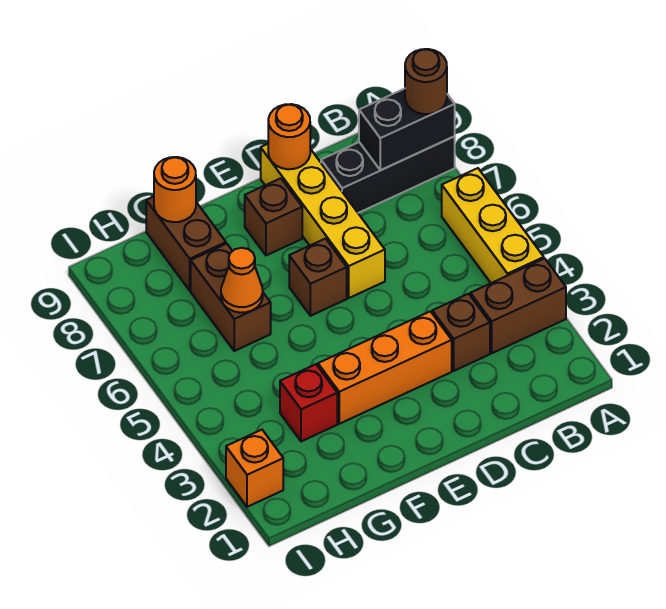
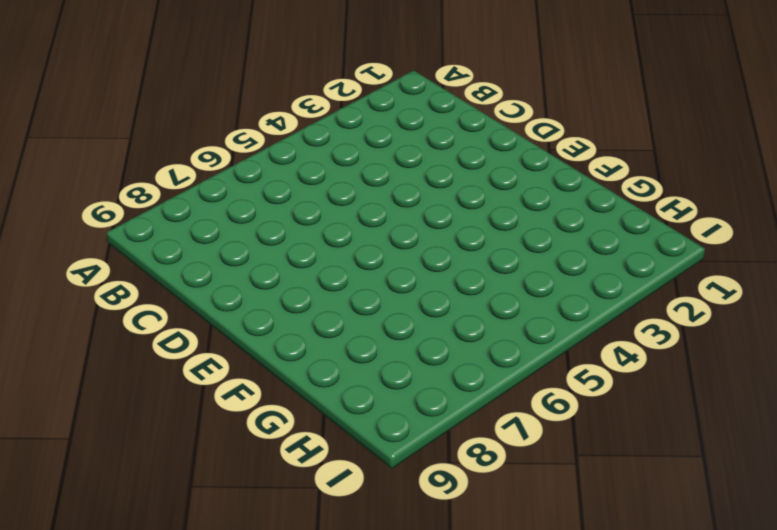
none -> brown 1x2 brick [470,259,566,353]
none -> yellow 1x3 brick [442,168,544,283]
none -> black 1x3 brick [321,136,455,213]

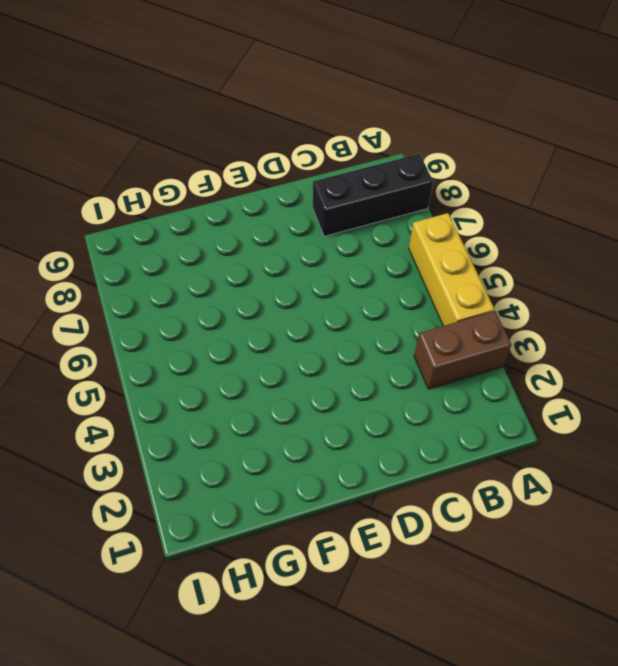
none -> brown 1x1 brick [432,294,490,371]
none -> orange 1x3 brick [318,311,452,424]
none -> yellow 1x4 brick [261,144,385,298]

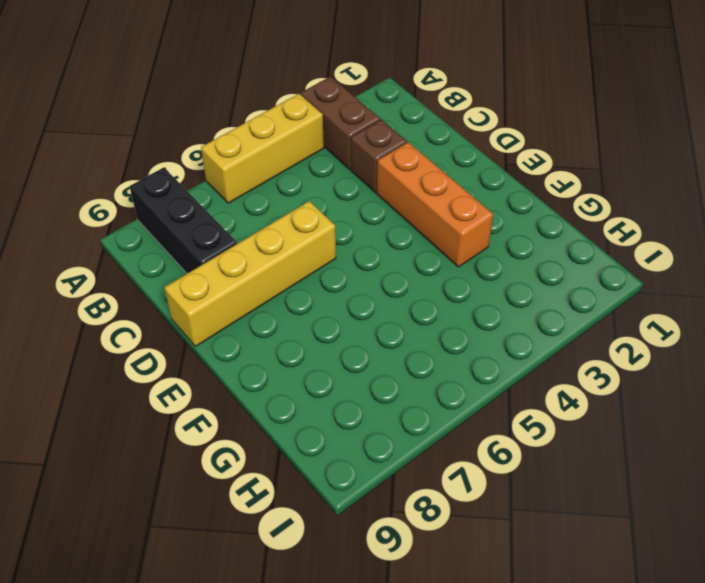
none -> brown 1x1 brick [289,239,347,316]
none -> brown 1x1 brick [245,178,302,255]
none -> red 1x1 brick [280,364,337,441]

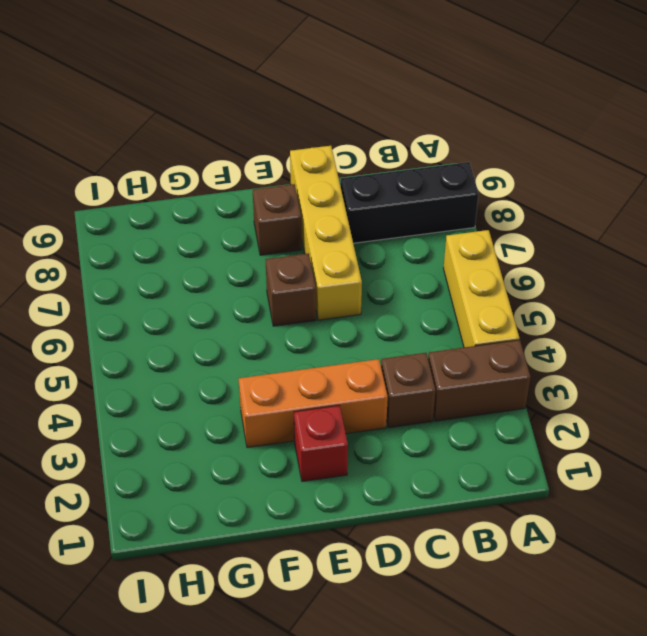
red 1x1 brick [294,405,348,482] -> red 1x1 brick moved to [280,364,337,441]
none -> brown 1x2 brick [191,244,271,351]
none -> brown 1x2 brick [146,197,226,291]
none -> orange 1x1 brick [226,430,283,507]

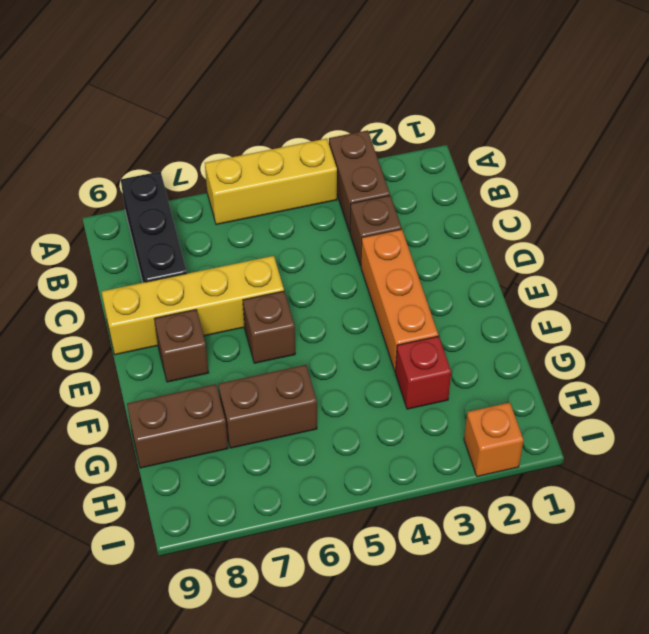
none -> black 1x2 brick [359,89,455,170]
none -> orange 1x1 round brick [268,104,310,169]
none -> orange 1x1 cone [221,248,263,313]

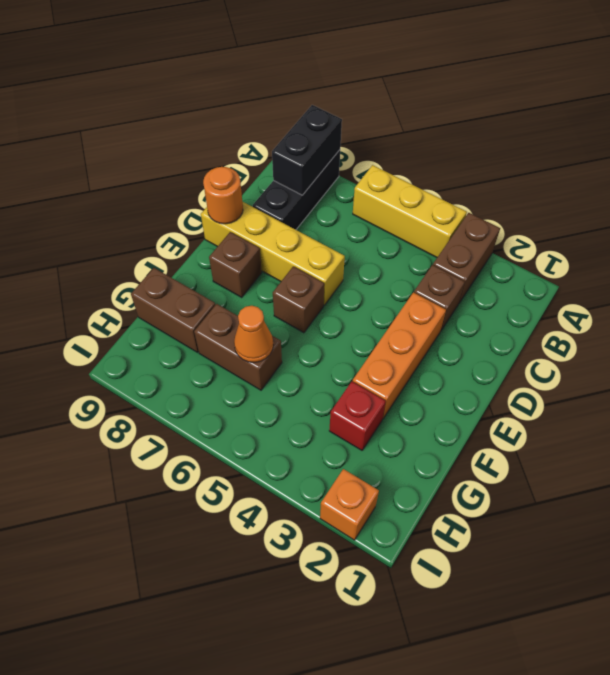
none -> orange 1x1 round brick [154,157,196,222]
none -> brown 1x1 round brick [405,49,447,114]

